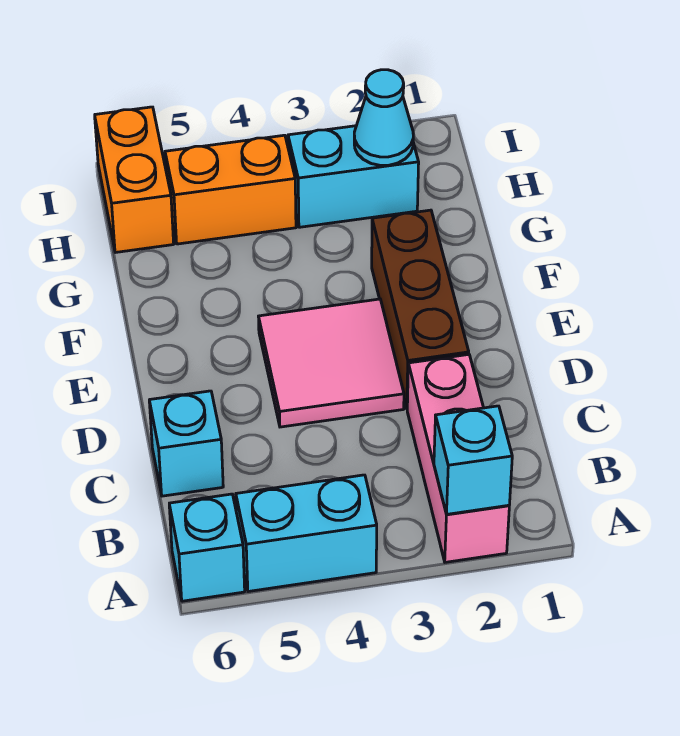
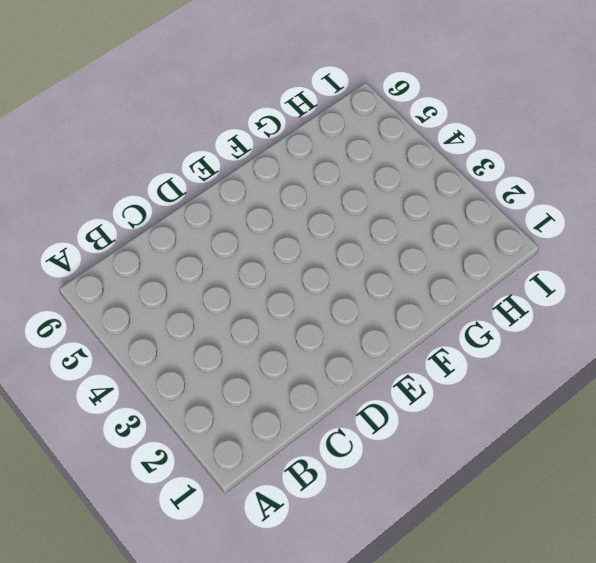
none -> pink 1x3 brick [407,354,509,562]
none -> cyan 1x2 brick [236,475,377,592]

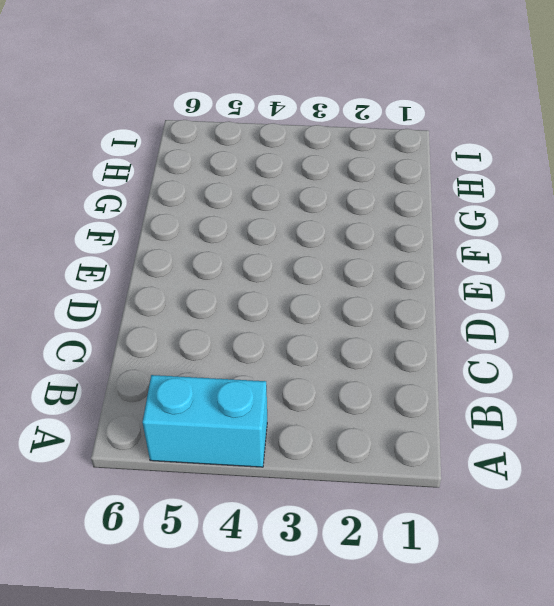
none -> pink 1x3 brick [407,354,509,562]
none -> cyan 1x1 brick [169,494,245,601]

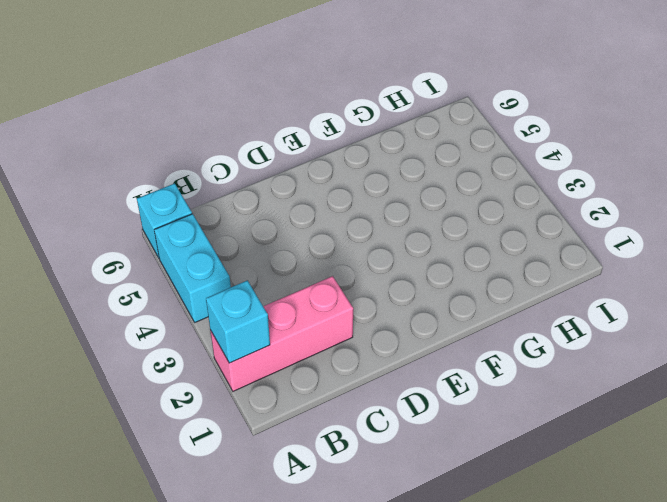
none -> cyan 1x1 brick [149,391,223,496]
none -> brown 1x3 brick [372,210,469,408]

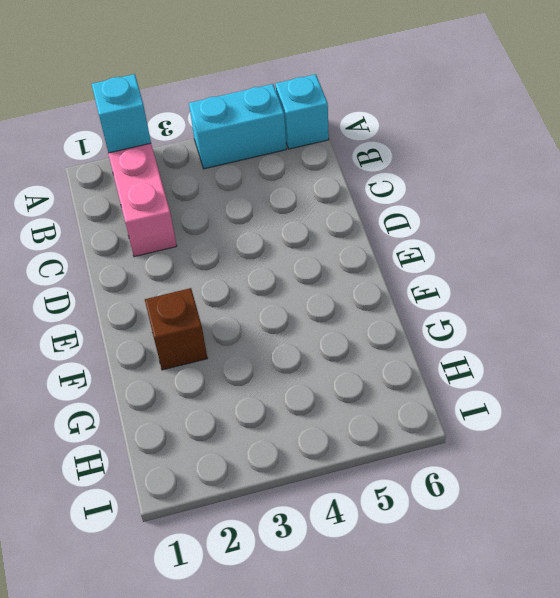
brown 1x1 brick [145,288,208,370] -> brown 1x3 brick [372,210,469,408]
none -> cyan 1x1 brick [149,391,223,496]
none -> pink 2x2 tile [258,299,404,427]

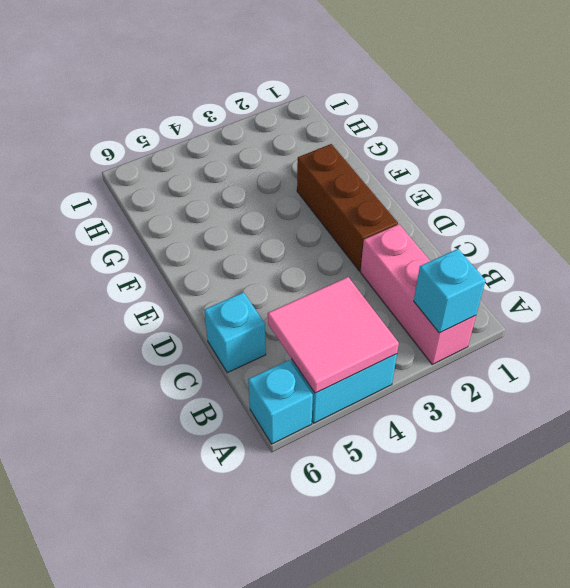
pink 2x2 tile [268,277,399,393] -> pink 2x2 tile moved to [258,299,404,427]
none -> cyan 1x2 brick [288,126,419,227]
none -> orange 1x2 brick [165,135,296,244]

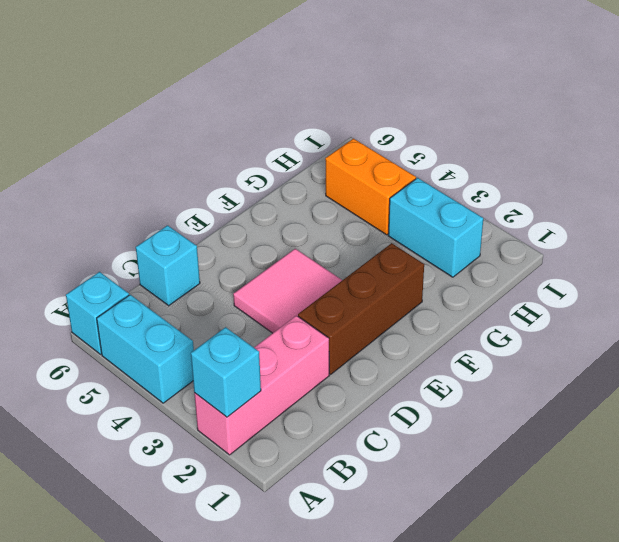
none -> orange 1x2 brick [95,107,174,253]
none -> cyan 1x1 cone [354,70,413,165]

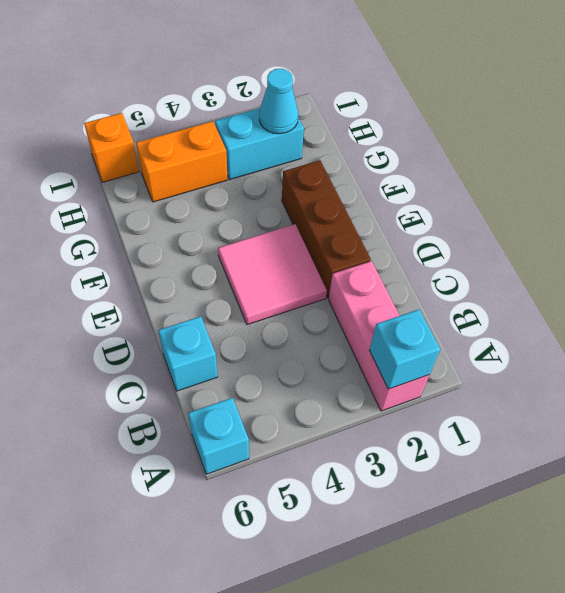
orange 1x1 brick [84,113,139,182] -> orange 1x2 brick [95,107,174,253]
none -> cyan 1x2 brick [236,475,377,592]

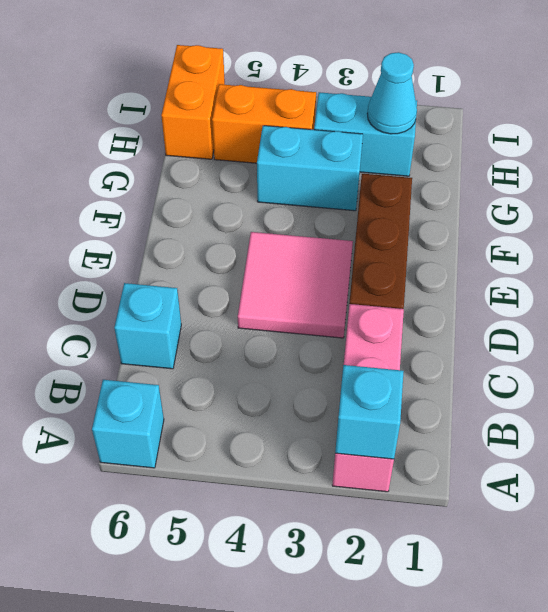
cyan 1x2 brick [257,126,363,211] -> cyan 1x2 brick moved to [236,475,377,592]

